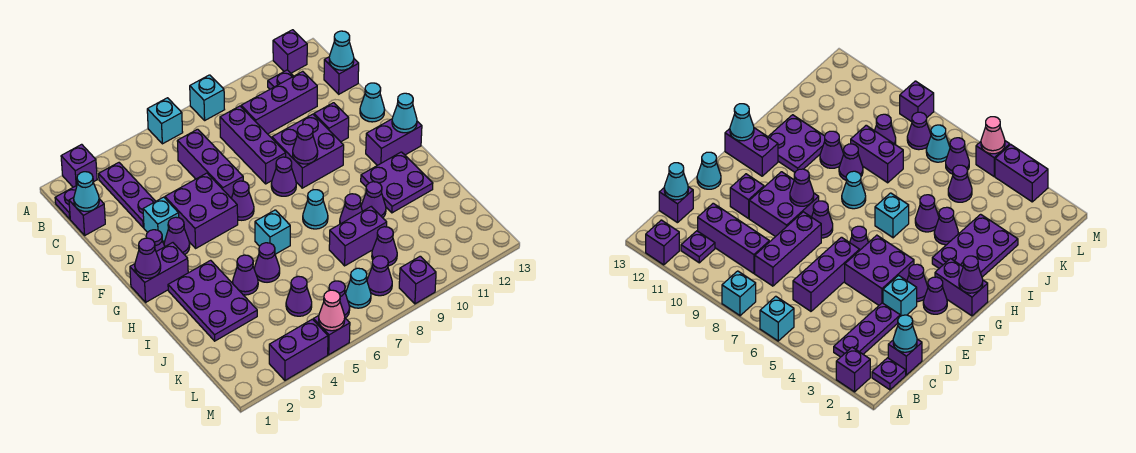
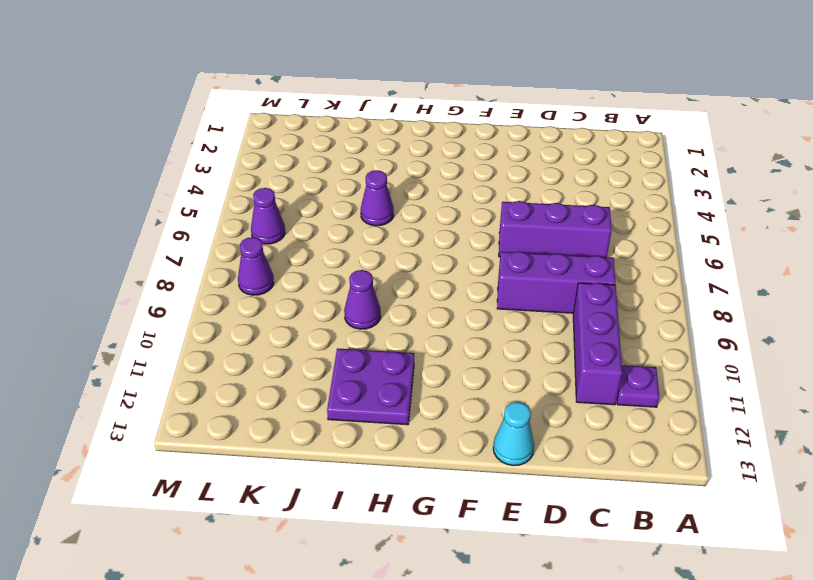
none -> purple 1x1 brick [61,144,97,187]
none -> cyan 1x1 brick [147,98,183,144]
none -> cyan 1x1 brick [190,75,225,120]
none -> purple 1x1 brick [273,30,307,73]

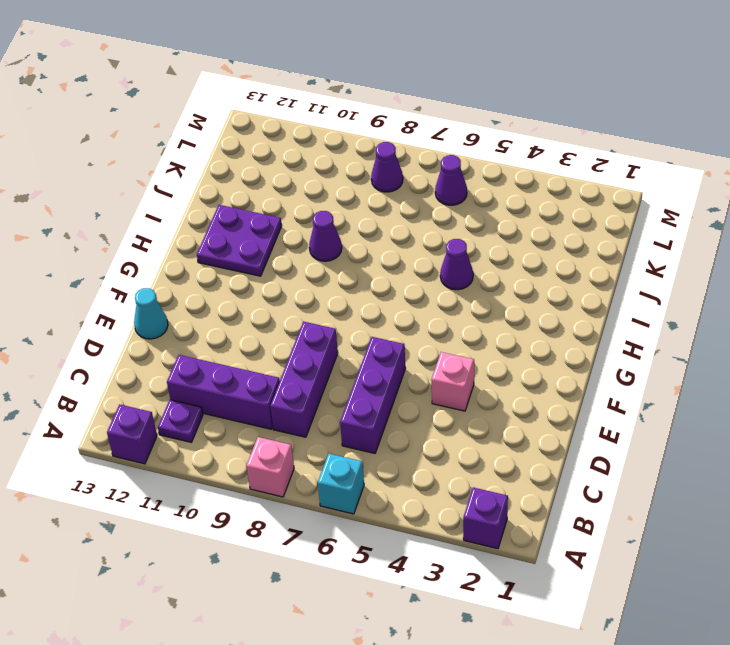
pink 1x1 brick [246,437,294,497] -> cyan 1x1 brick [190,75,225,120]
pink 1x1 brick [431,352,474,411] -> purple 2x2 brick [165,173,238,248]
none -> purple 1x1 plate [55,186,76,219]
none -> purple 1x3 plate [99,163,156,228]
none -> purple 1x1 brick [69,197,105,235]
none -> purple 1x1 brick [324,57,359,94]

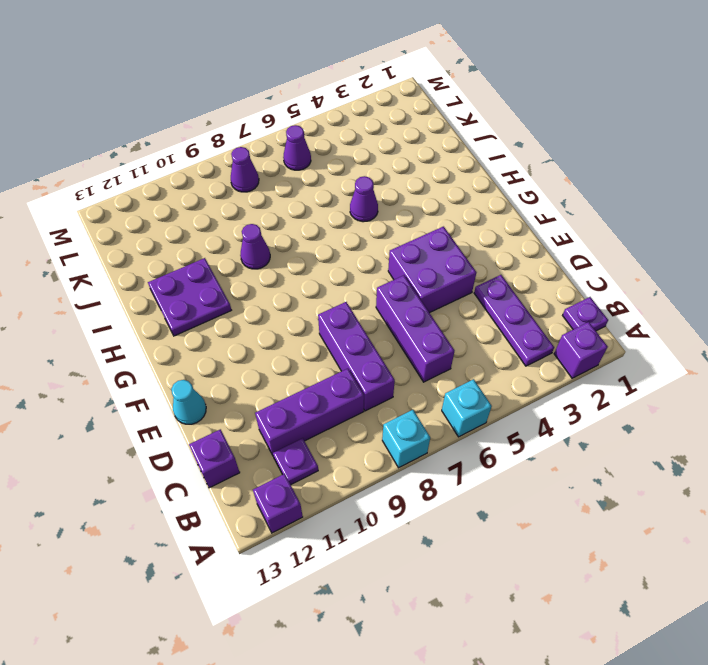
none -> purple 1x1 brick [69,197,105,235]
none -> cyan 1x1 brick [143,197,179,242]
none -> purple 2x2 brick [272,114,344,188]
none -> purple 1x1 brick [314,103,349,142]

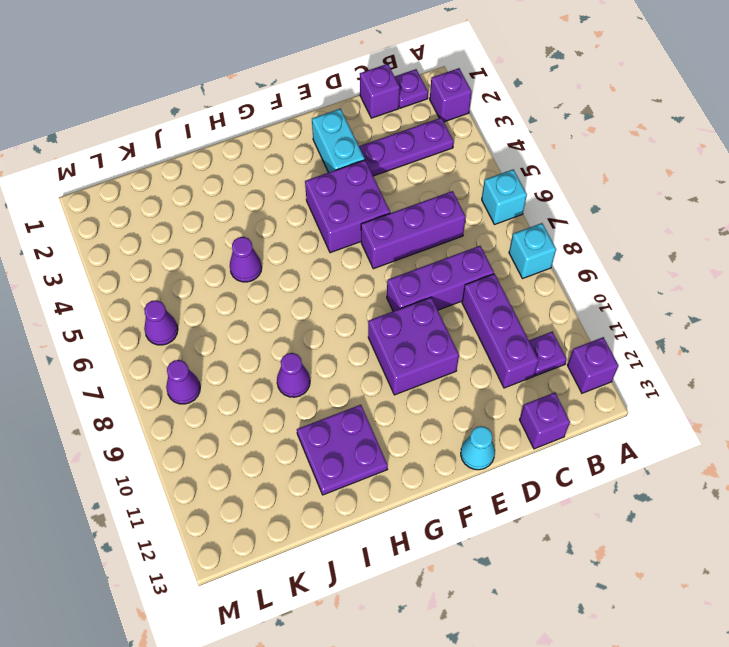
cyan 1x2 brick [312,109,365,172] -> cyan 1x1 brick [143,197,179,242]
none -> purple 1x1 brick [314,103,349,142]
none -> purple 1x1 cone [146,230,165,252]
none -> purple 1x1 cone [164,217,190,255]
none -> purple 1x1 cone [231,181,254,220]

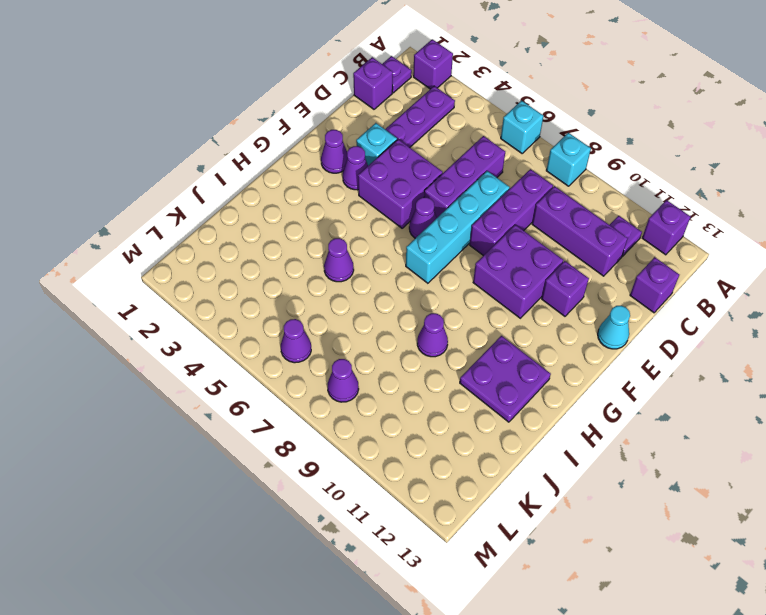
cyan 1x4 brick [406,171,510,283] -> none
none -> purple 1x1 cone [271,157,296,196]
none -> purple 1x2 brick [130,243,188,302]
none -> purple 1x2 brick [366,119,422,165]
none -> purple 2x3 plate [168,260,257,341]

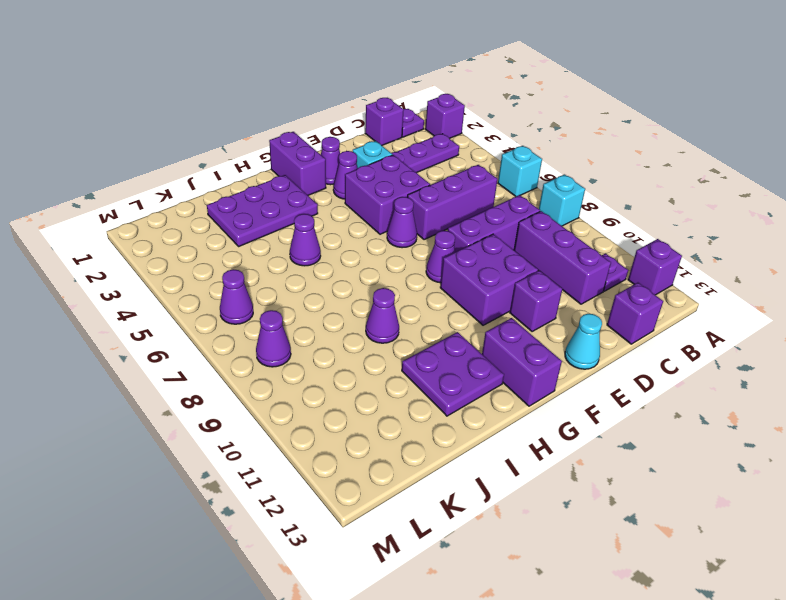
none -> cyan 1x1 brick [255,210,290,254]
none -> cyan 1x1 cone [303,190,328,229]
none -> purple 1x1 cone [233,255,258,295]
none -> purple 1x1 cone [361,182,386,218]

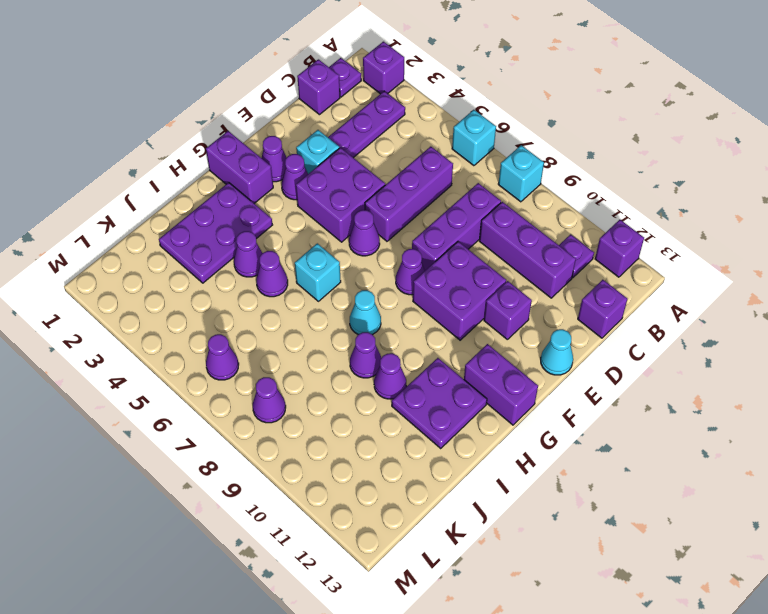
none -> purple 1x2 brick [329,207,387,266]
none -> purple 1x1 cone [286,276,312,316]
none -> purple 1x1 cone [372,227,397,266]
none -> cyan 1x1 cone [346,268,371,308]

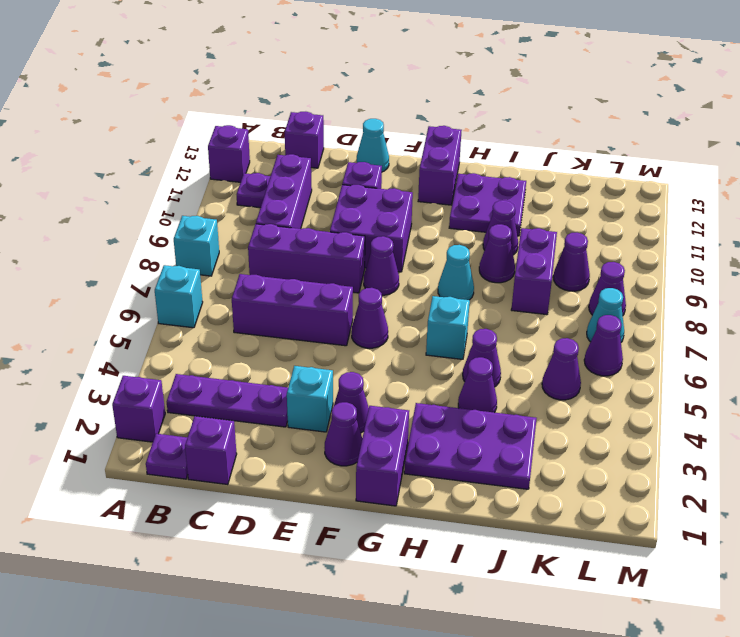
none -> purple 2x2 brick [165,173,238,248]
none -> purple 1x2 brick [269,319,328,380]
none -> purple 1x1 brick [313,316,350,355]
none -> purple 1x1 brick [399,256,436,304]

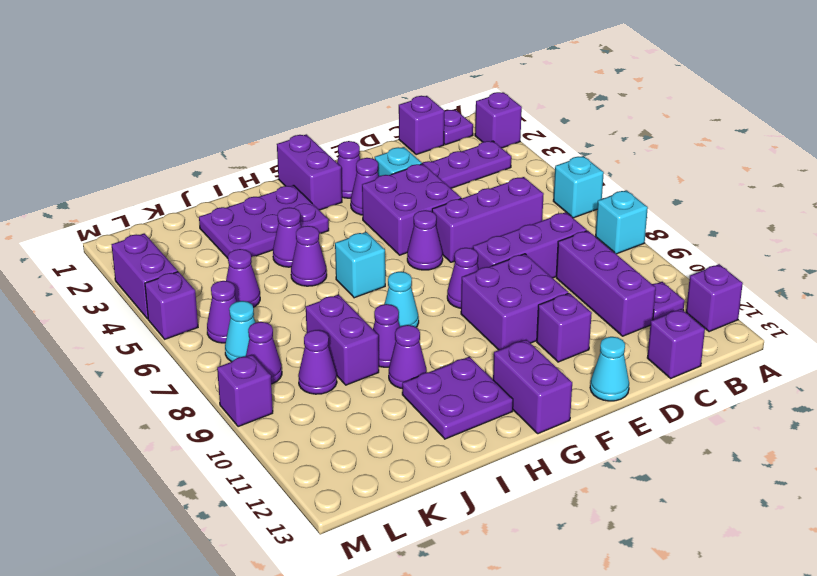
none -> cyan 1x1 cone [74,172,99,211]
none -> cyan 1x1 cone [329,31,354,70]
none -> purple 1x1 cone [293,124,318,164]
none -> purple 1x1 cone [135,238,161,278]

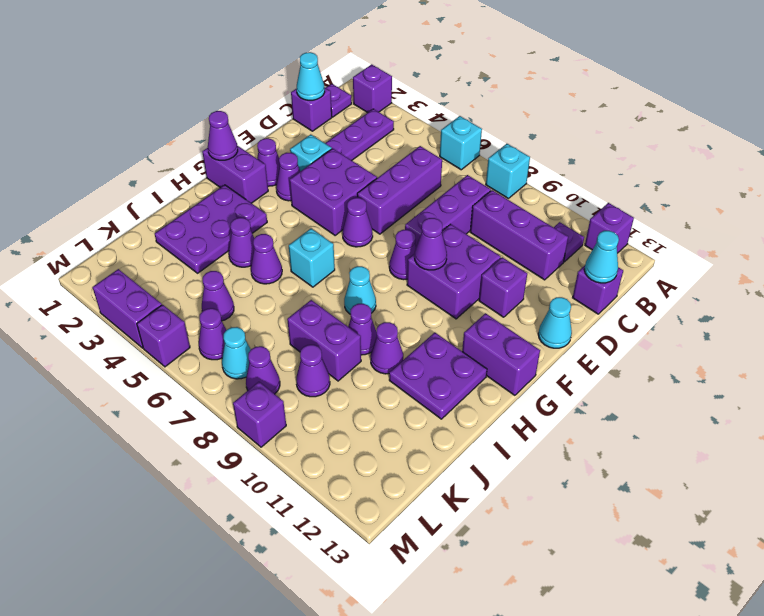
none -> cyan 1x1 cone [392,93,417,133]
none -> pink 1x1 cone [319,290,345,331]

